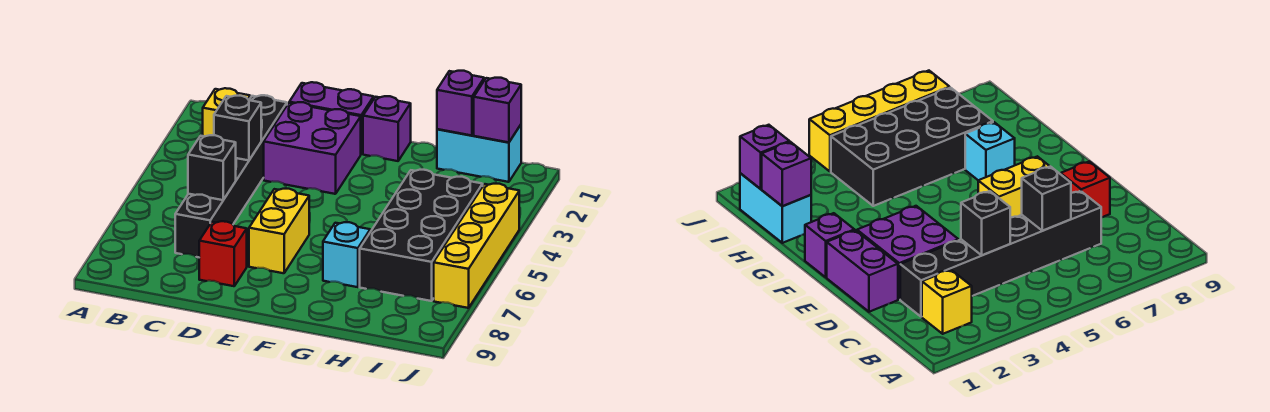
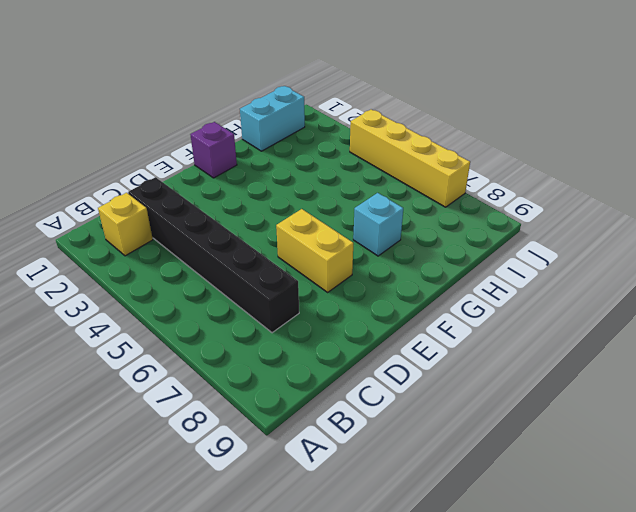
none -> purple 1x2 brick [289,82,374,154]
none -> purple 2x2 brick [264,102,361,194]
none -> red 1x1 brick [199,221,247,286]

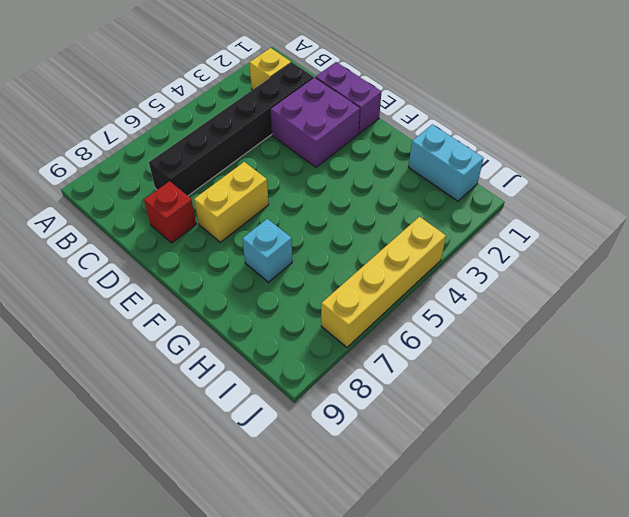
none -> purple 1x1 brick [363,96,411,161]
none -> black 2x4 brick [360,170,483,301]
none -> black 1x1 brick [214,96,261,160]

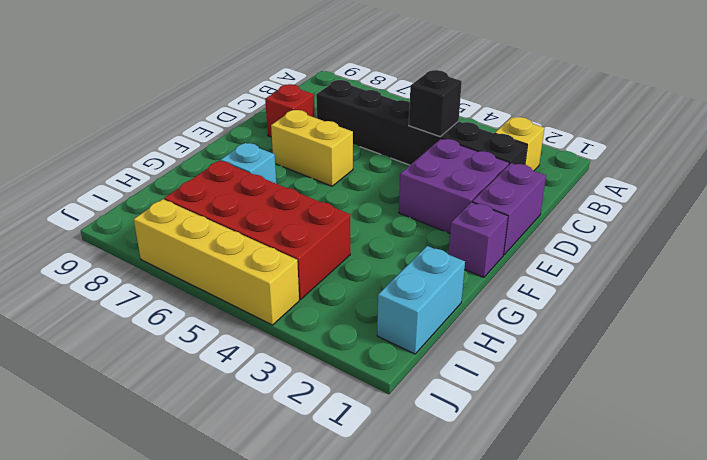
red 2x4 brick [164,160,350,300] -> black 2x4 brick [360,170,483,301]
none -> black 1x1 brick [188,135,236,200]
none -> purple 1x1 brick [437,71,484,136]
none -> purple 1x1 brick [474,78,521,142]

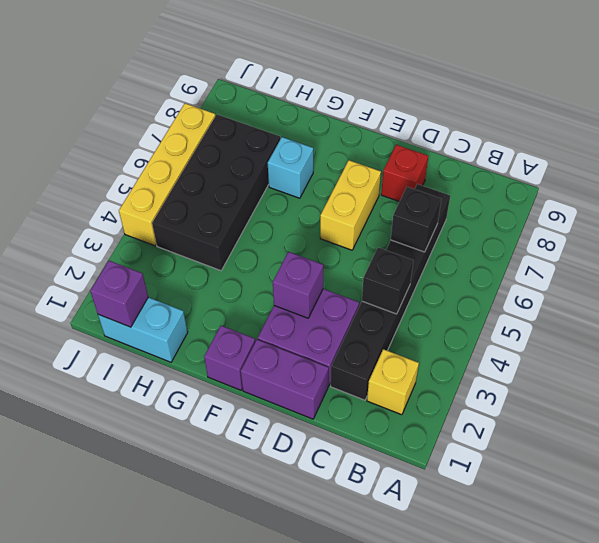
purple 1x1 brick [273,252,323,318] -> purple 1x1 brick moved to [437,71,484,136]

